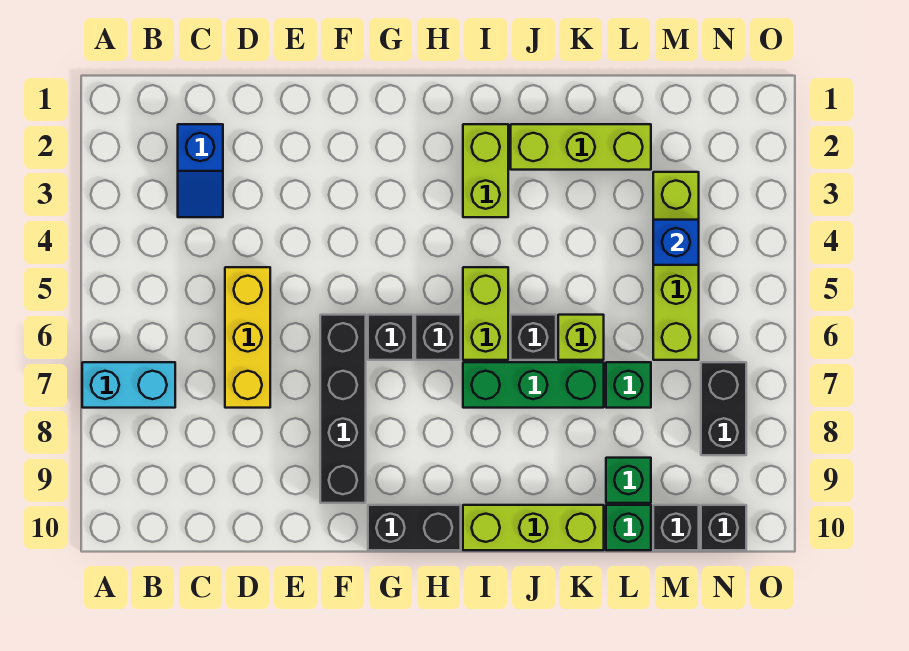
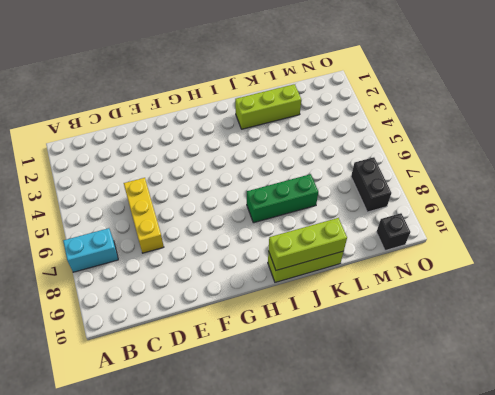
lime 1x3 brick [269,218,347,270] -> none
none -> blue 1x2 slope [178,124,223,217]
none -> black 1x4 brick [320,315,366,503]
none -> black 1x1 brick [368,315,413,360]

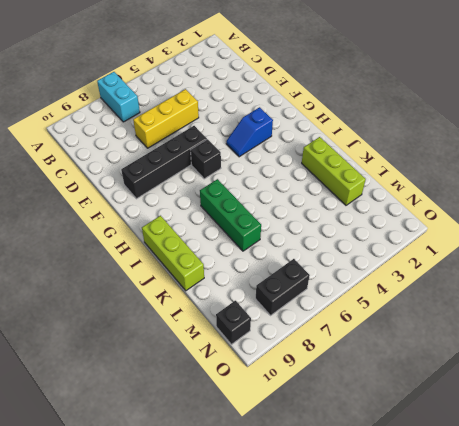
blue 1x2 slope [226,107,273,157] -> blue 1x2 slope moved to [178,124,223,217]
none -> black 1x2 brick [368,505,461,550]
none -> black 1x1 brick [415,315,461,360]
none -> lime 1x2 brick [463,124,508,217]

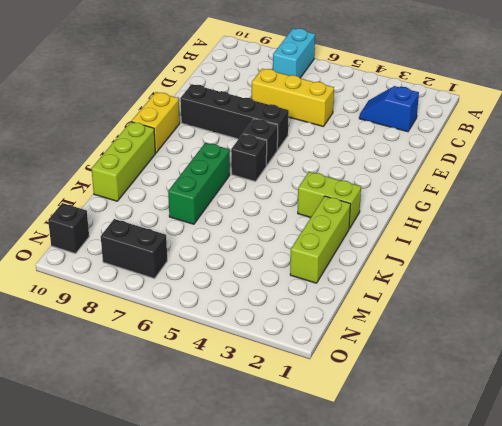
yellow 1x2 brick [131,92,180,153] -> black 1x2 brick [368,505,461,550]
none -> lime 1x2 brick [463,267,508,360]
none -> black 1x1 brick [511,315,556,360]
none -> lime 1x1 brick [558,315,604,360]

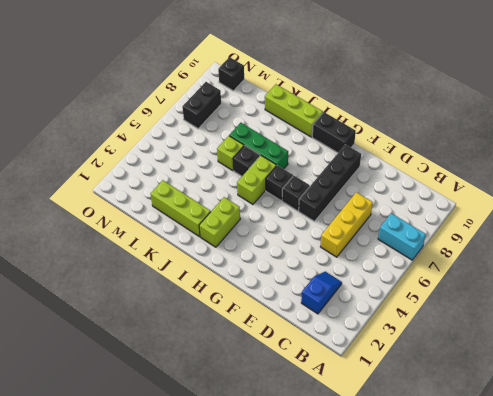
none -> green 1x1 brick [606,362,651,408]
none -> green 1x1 brick [606,458,651,503]
none -> green 1x1 brick [606,505,651,550]

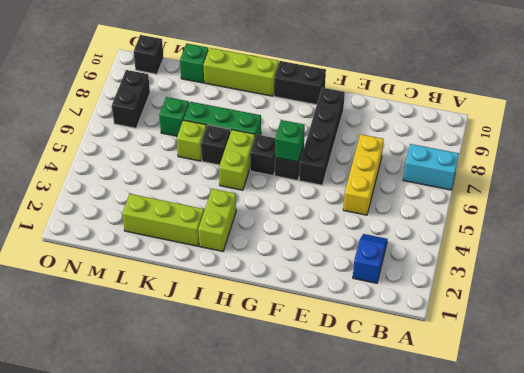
green 1x1 brick [275,120,305,162] -> green 1x1 brick moved to [606,458,651,503]
none -> lime 1x4 brick [653,172,699,360]
none -> black 1x1 brick [653,505,699,550]
none -> blue 1x1 brick [653,220,699,265]

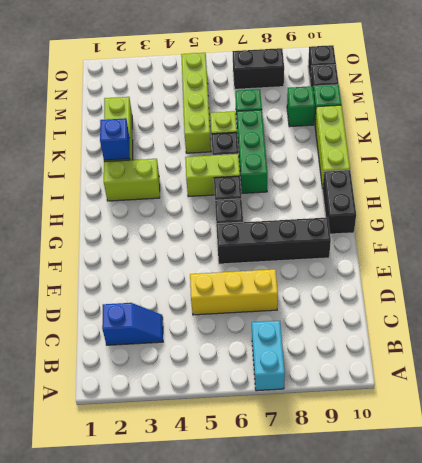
blue 1x1 brick [100,118,130,160] -> blue 1x1 brick moved to [653,220,699,265]
lime 1x4 brick [181,53,211,153] -> lime 1x4 brick turned to [653,172,699,360]

